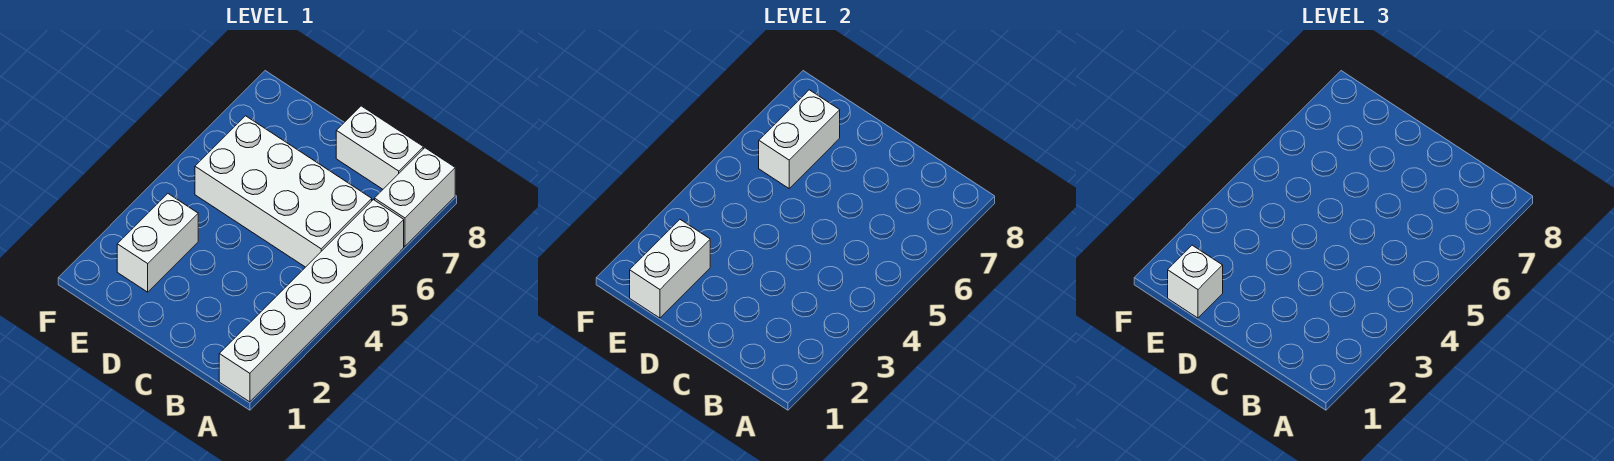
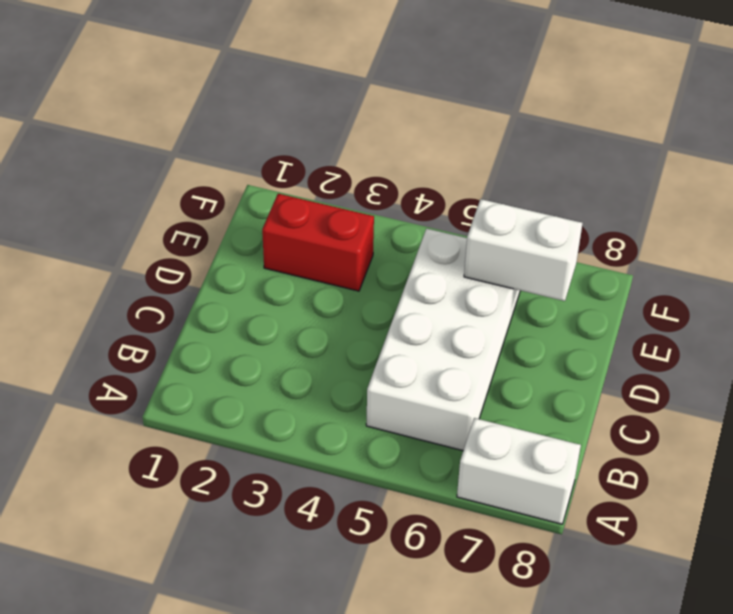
red 1x2 brick [262,194,374,291] -> white 1x2 brick [117,194,198,292]
none -> white 1x6 brick [219,200,404,402]
none -> white 1x2 brick [336,106,423,189]

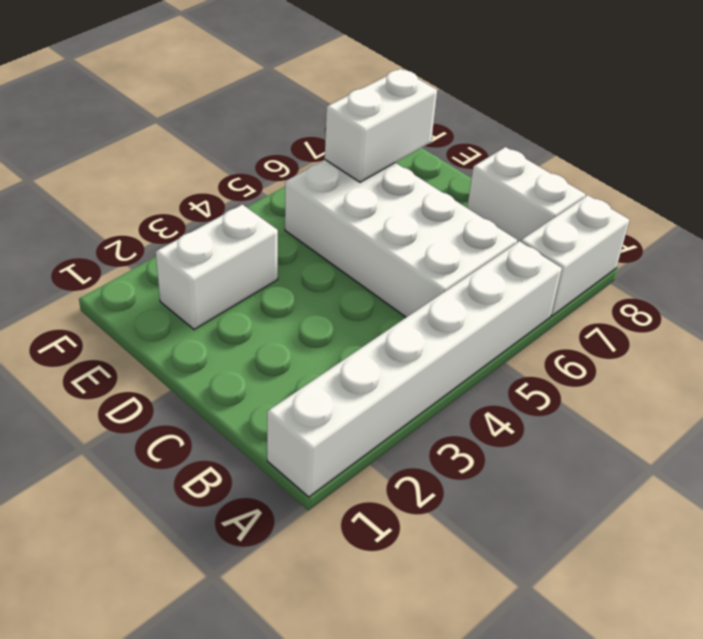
none -> white 1x2 brick [630,220,710,318]
none -> white 1x1 brick [1168,245,1223,318]

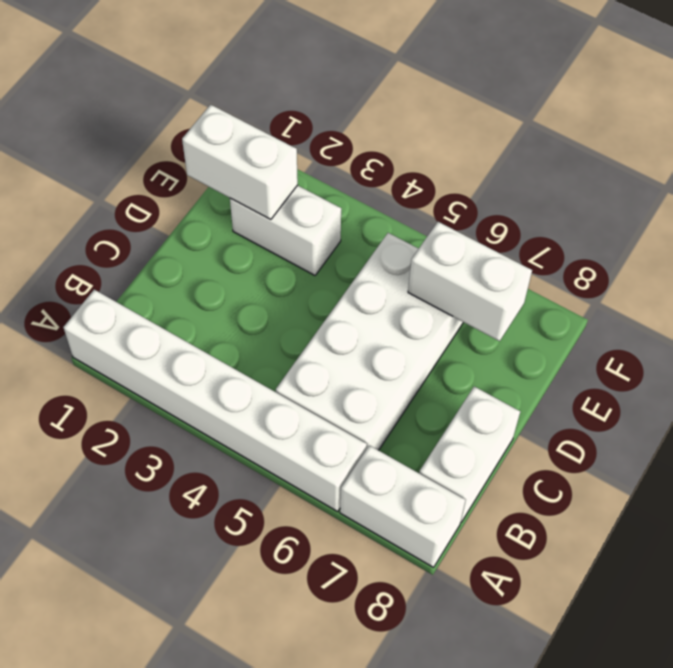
none -> white 1x1 brick [1168,245,1223,318]

